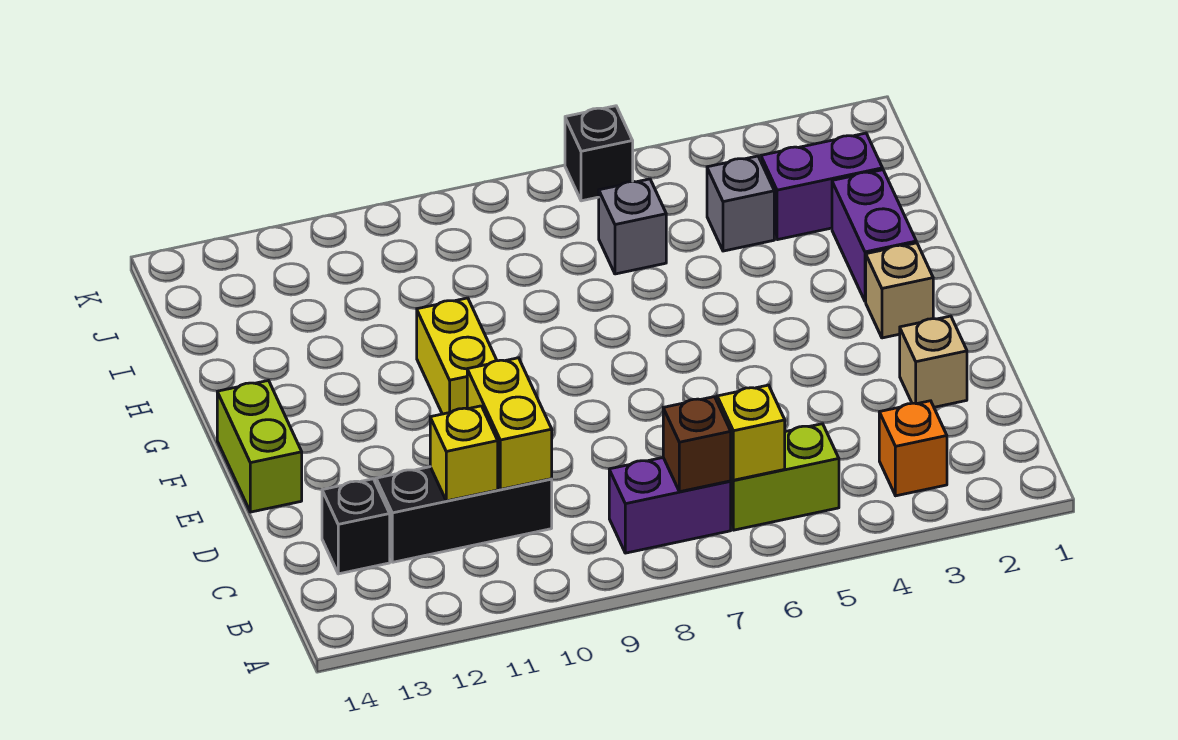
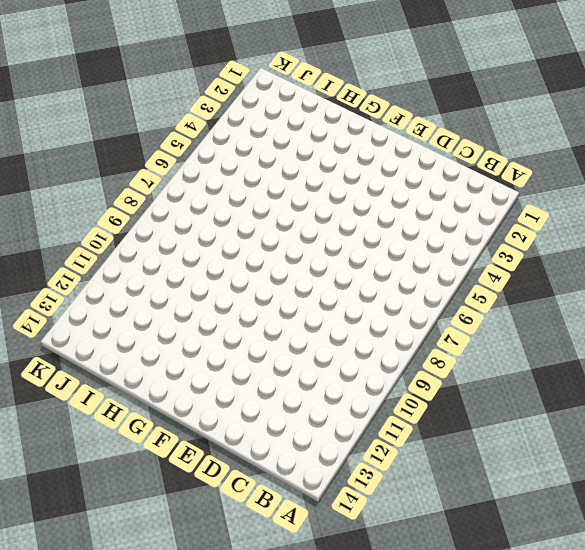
none -> orange 1x1 brick [879,401,947,496]
none -> lime 1x2 brick [731,424,839,530]
none -> purple 1x2 brick [609,458,731,553]

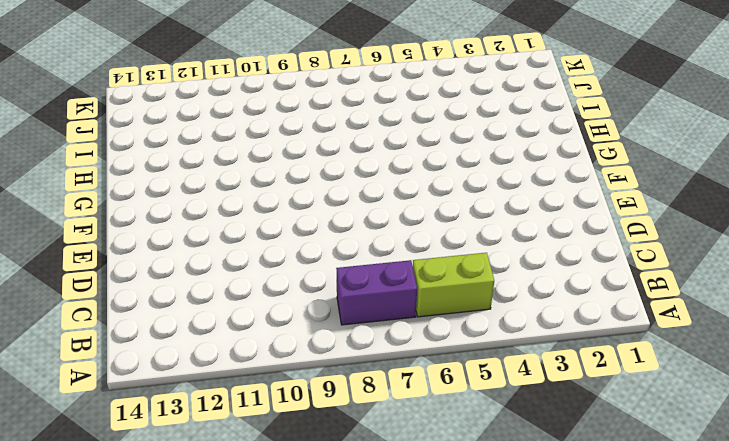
none -> orange 1x1 brick [879,401,947,496]
none -> black 1x3 brick [376,467,552,562]
none -> black 1x1 brick [322,479,390,574]

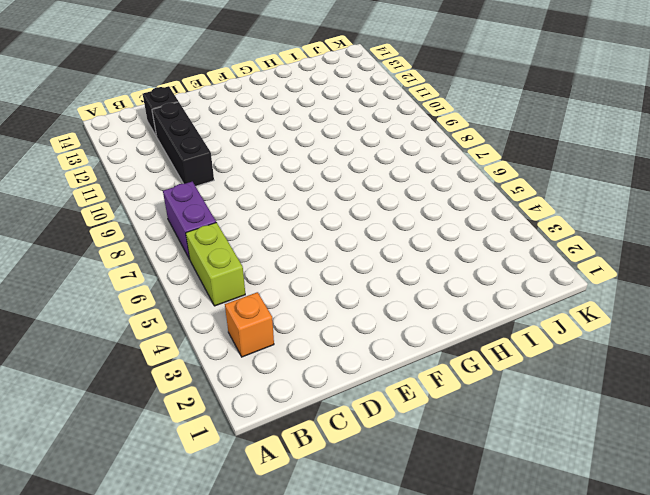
none -> tan 1x1 brick [900,316,967,407]
none -> lime 1x2 brick [217,381,302,512]
none -> tan 1x1 brick [866,243,933,338]

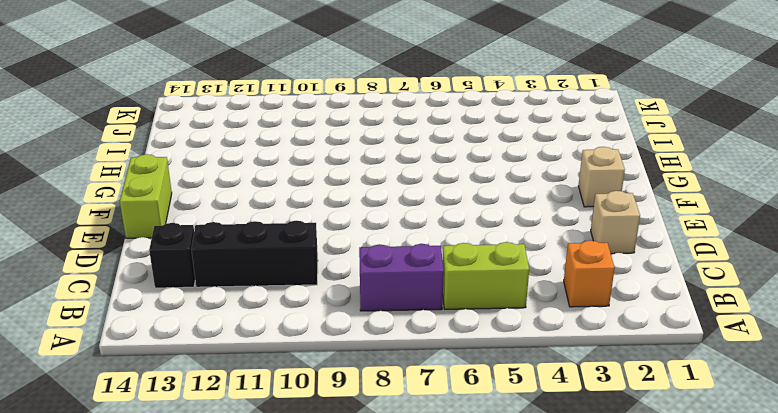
none -> yellow 1x2 brick [417,298,497,414]
none -> purple 1x2 brick [832,170,916,301]
none -> purple 1x2 brick [761,133,883,240]

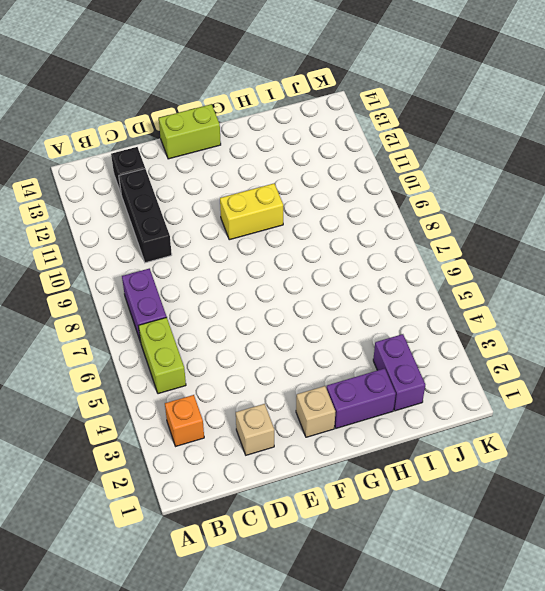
none -> grey 1x1 brick [707,156,774,251]
none -> grey 1x1 brick [599,179,666,274]
none -> black 1x1 brick [565,106,633,201]

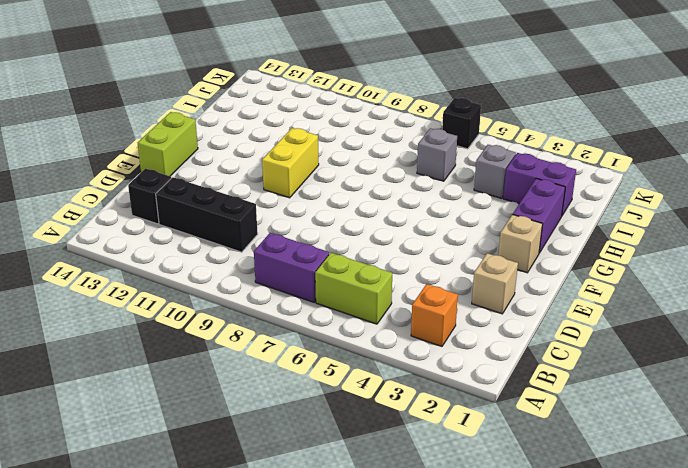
none -> yellow 1x1 brick [717,385,785,480]
none -> brown 1x1 brick [663,397,731,492]
none -> yellow 1x2 brick [467,358,552,489]

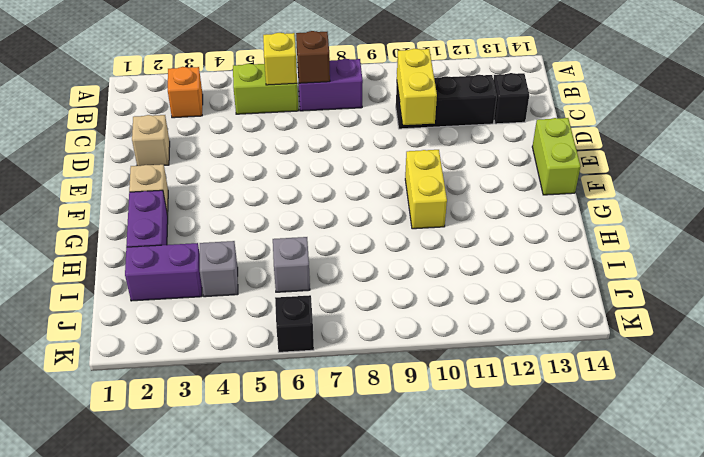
none -> yellow 1x1 brick [430,406,498,501]

